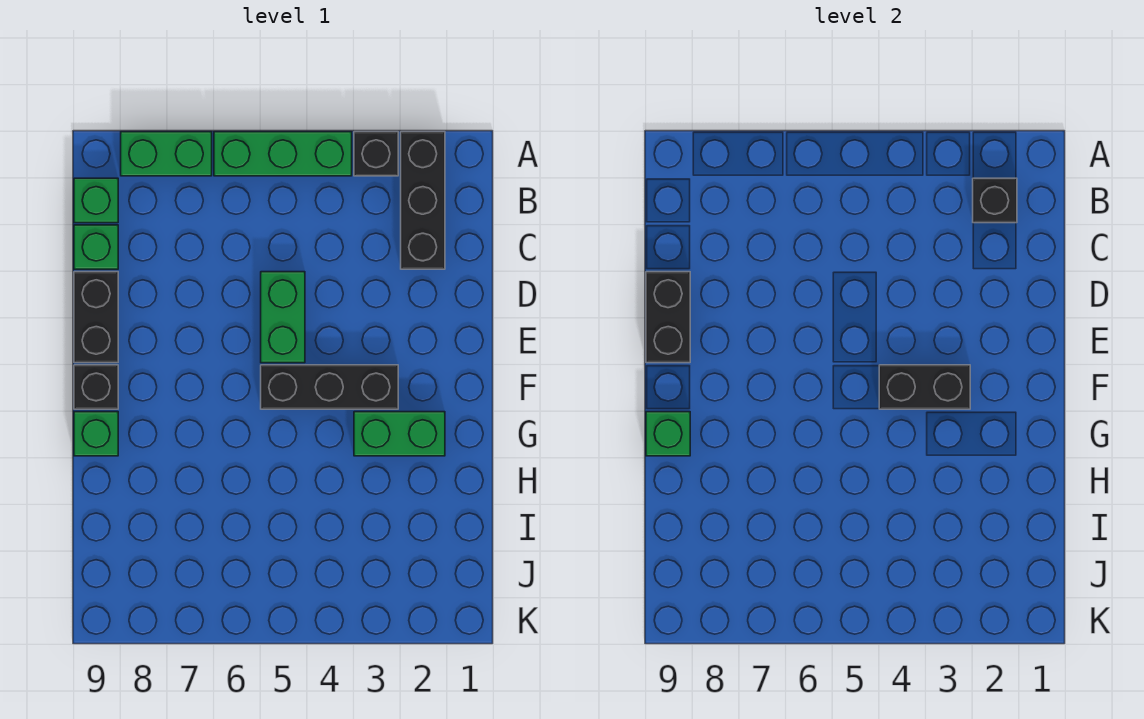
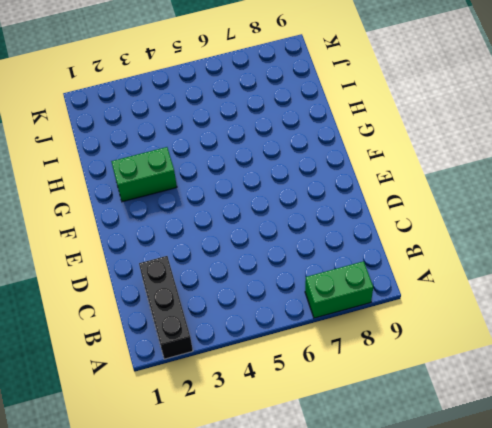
none -> black 1x1 brick [354,132,398,176]
none -> green 1x3 brick [214,132,352,176]
none -> green 1x1 brick [74,178,118,223]

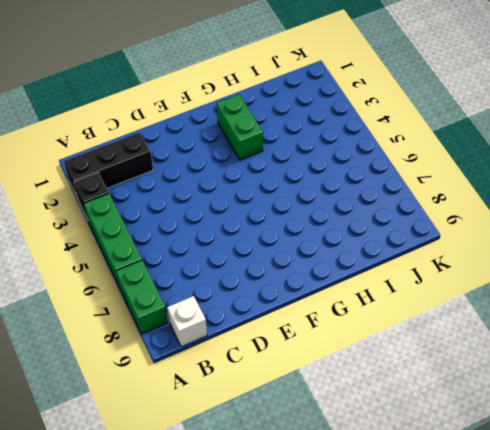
white 1x1 brick [167,296,207,347] -> green 1x1 brick [74,178,118,223]
none -> green 1x1 brick [74,225,118,269]
none -> green 1x2 brick [261,272,305,363]
none -> black 1x2 brick [74,272,118,363]

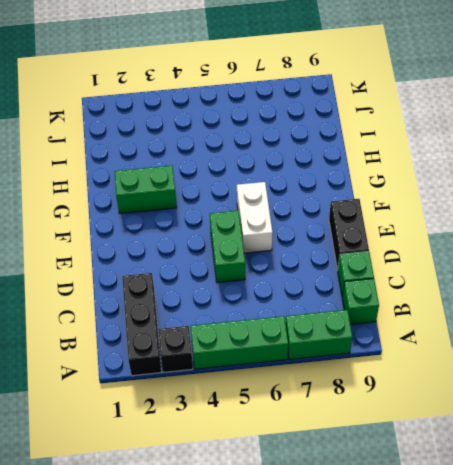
white 1x2 brick [237,182,272,253] -> none
none -> black 1x3 brick [261,365,398,409]
none -> black 1x1 brick [74,365,118,409]
none -> green 1x1 brick [74,412,118,456]

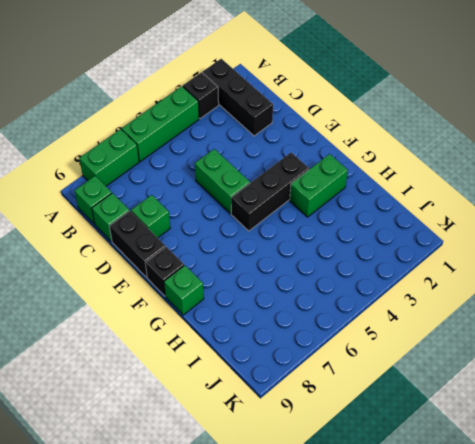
green 1x1 brick [131,195,170,238] -> green 1x1 brick moved to [646,412,690,456]
none -> black 1x1 brick [973,178,1017,223]
none -> black 1x2 brick [646,272,690,363]
none -> black 1x2 brick [879,365,970,409]

